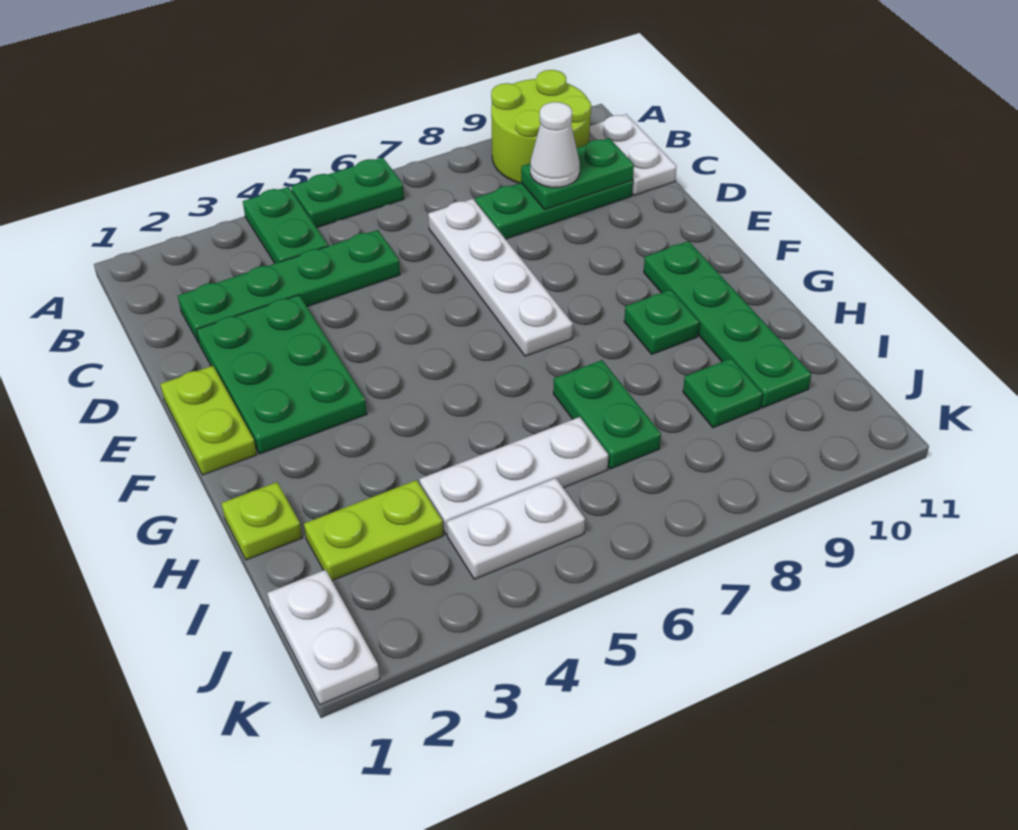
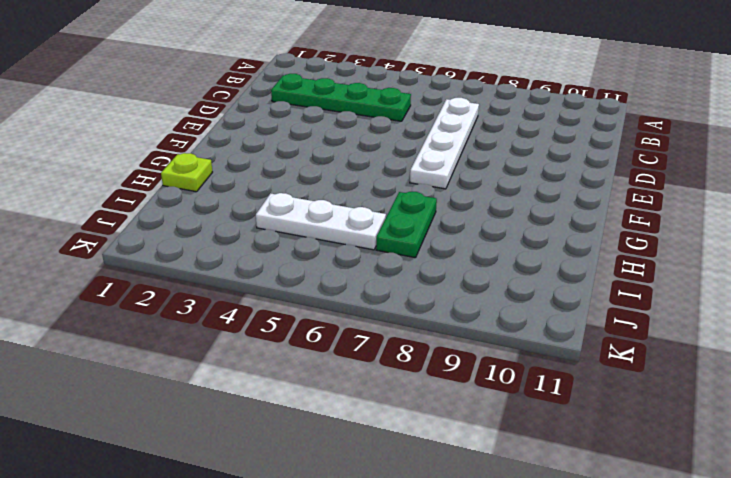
none -> green 1x2 plate [243,187,328,263]
none -> green 1x2 plate [291,157,404,228]
none -> lime 2x2 round brick [491,70,591,183]

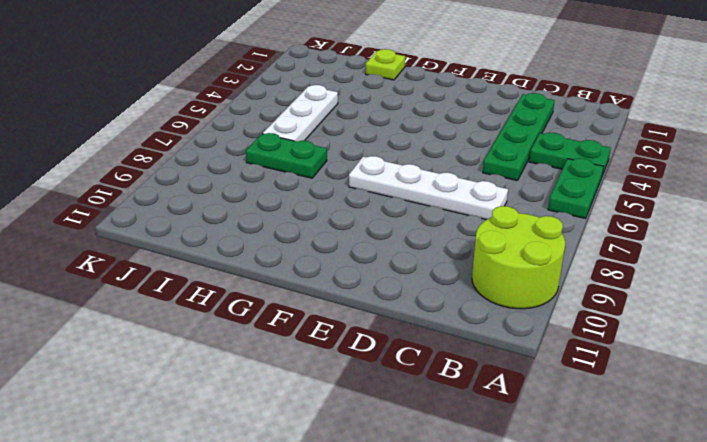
none -> white 1x2 plate [589,114,677,195]
none -> green 1x3 plate [475,180,633,239]
none -> green 2x3 plate [196,295,367,454]

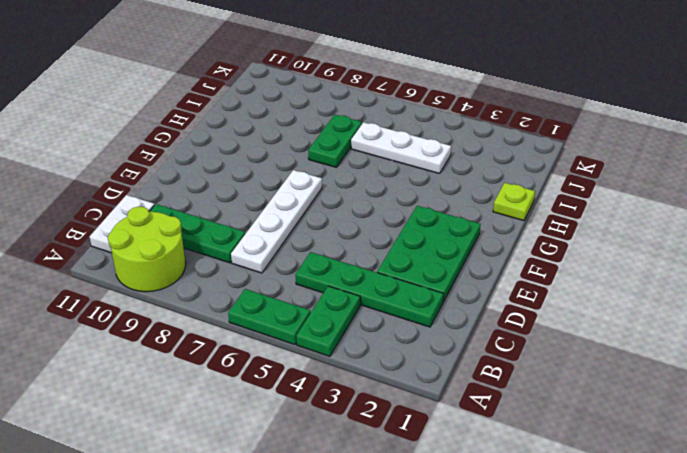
none -> lime 1x2 plate [160,366,257,475]
none -> green 1x4 plate [644,241,811,408]
none -> green 1x1 plate [624,290,699,354]

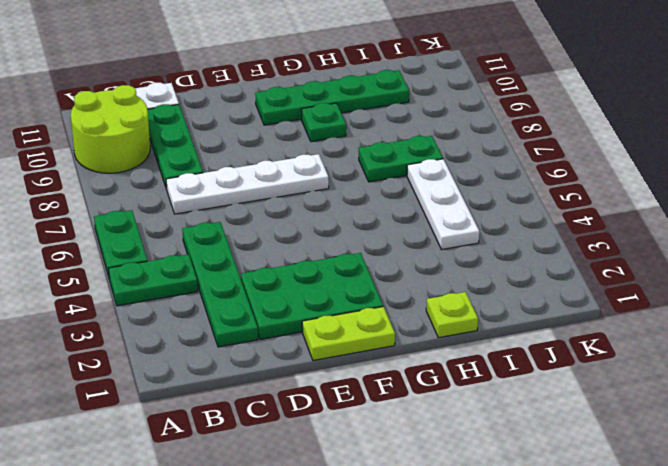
none -> lime 1x2 plate [304,480,443,581]
none -> green 1x1 plate [683,358,762,428]
none -> white 1x2 plate [267,570,380,705]

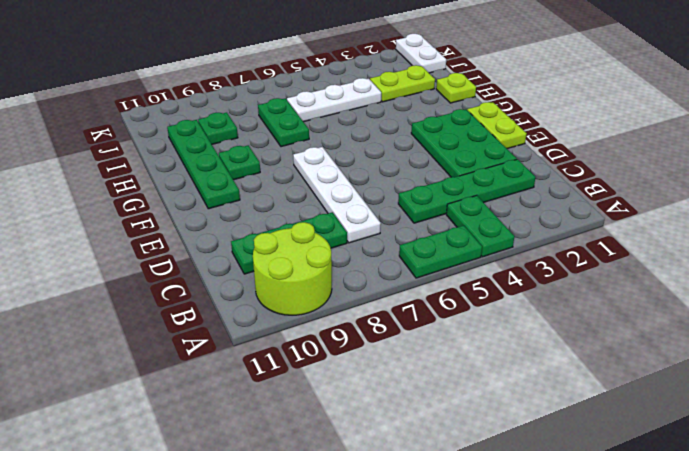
none -> white 1x2 plate [589,114,677,195]
none -> white 1x2 plate [447,478,585,579]
none -> green 1x2 plate [521,138,634,210]

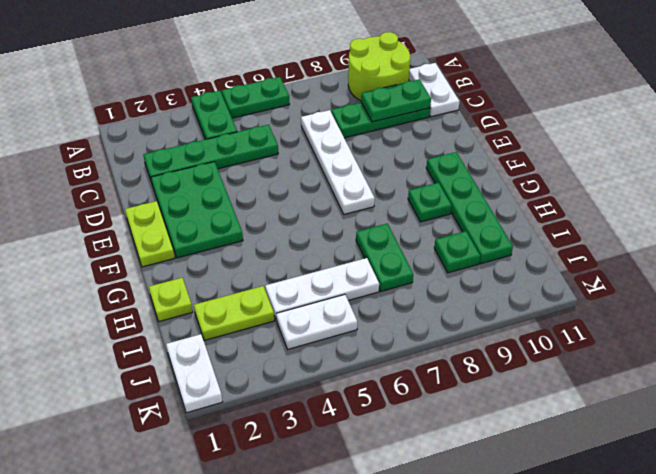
none -> white 1x1 cone [530,102,580,188]

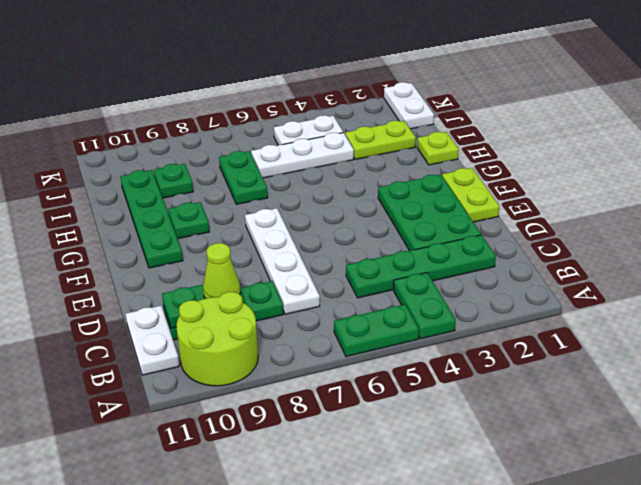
lime 1x1 cone [203,243,240,299] -> white 1x1 cone [530,102,580,188]

